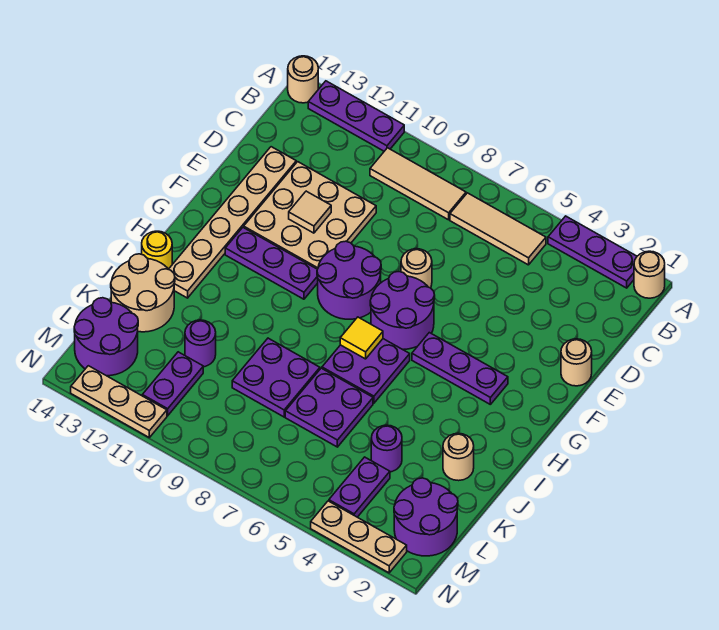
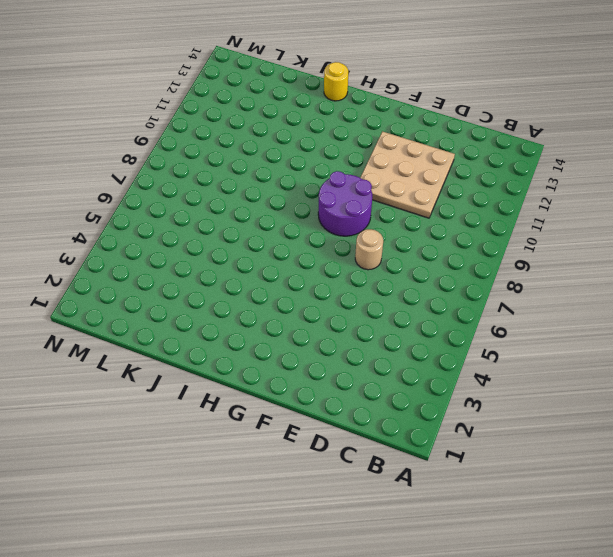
none -> tan 1x1 round brick [634,251,665,298]
none -> purple 1x3 plate [548,216,637,288]
none -> purple 1x3 plate [308,81,404,151]
none -> tan 1x1 round brick [288,56,318,103]

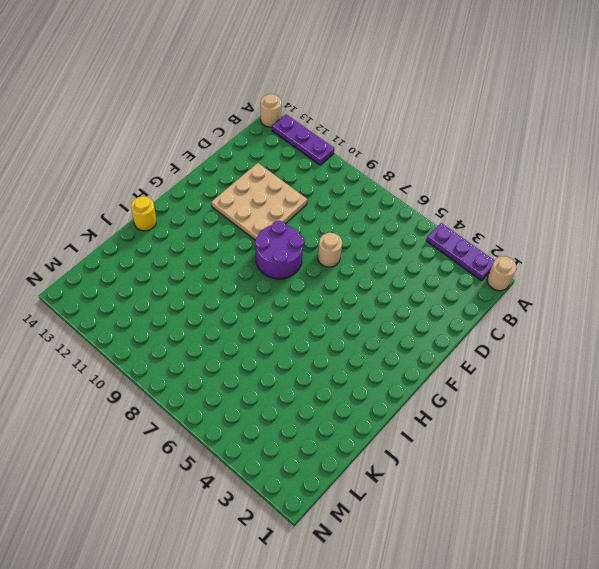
none -> tan 1x3 tile [450,193,546,265]
none -> tan 1x3 tile [370,148,466,220]
none -> tan 1x6 plate [169,147,296,298]
none -> tan 1x1 round brick [561,339,592,386]

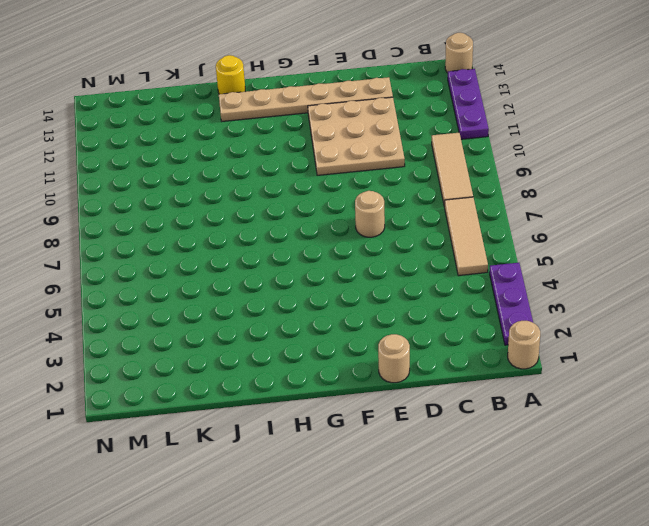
none -> purple 2x2 round brick [370,271,435,349]
none -> purple 2x2 round brick [317,241,381,319]
none -> purple 1x3 plate [412,333,508,404]
none -> purple 1x3 plate [225,227,318,299]

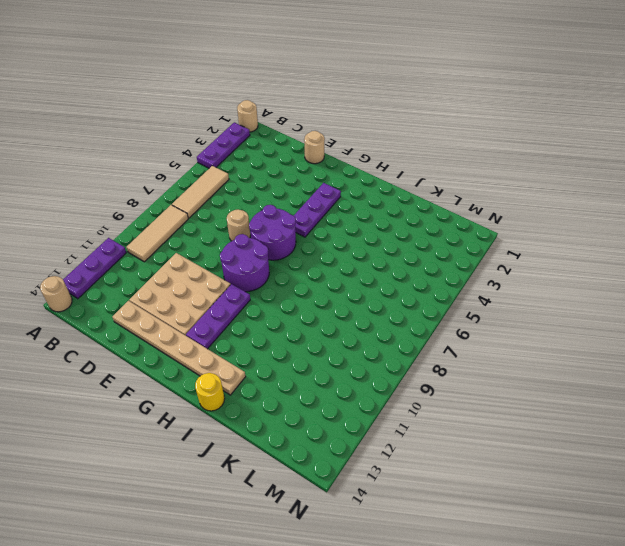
none -> purple 2x2 plate [322,339,410,403]
none -> tan 1x1 round brick [443,433,474,481]
none -> purple 2x2 plate [285,368,373,447]
none -> purple 2x2 plate [232,338,320,417]

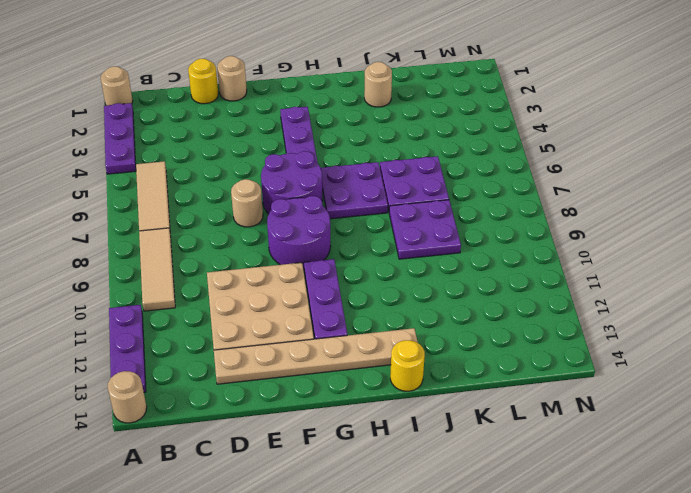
yellow 1x1 round brick [188,59,218,104] -> none
none -> tan 2x2 round brick [111,254,175,332]
none -> purple 1x1 round brick [371,425,402,472]
none -> purple 1x1 round brick [185,320,216,367]
none -> purple 2x2 round brick [394,478,458,556]

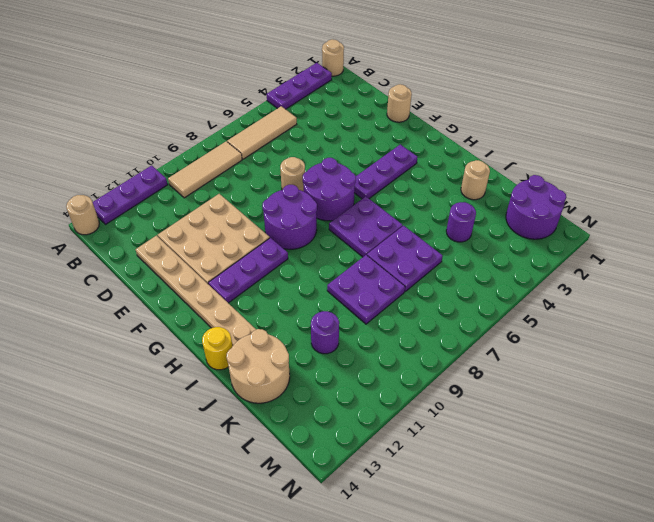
none -> purple 1x2 plate [329,457,390,517]
none -> purple 1x2 plate [142,352,203,416]
none -> purple 2x2 round brick [74,298,138,376]
none -> tan 1x3 plate [311,501,407,573]

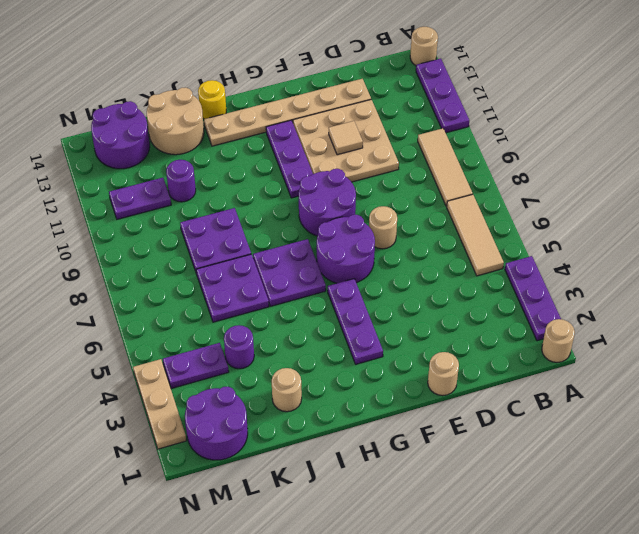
none -> tan 1x3 plate [71,366,167,437]
none -> yellow 1x1 tile [340,317,383,359]

